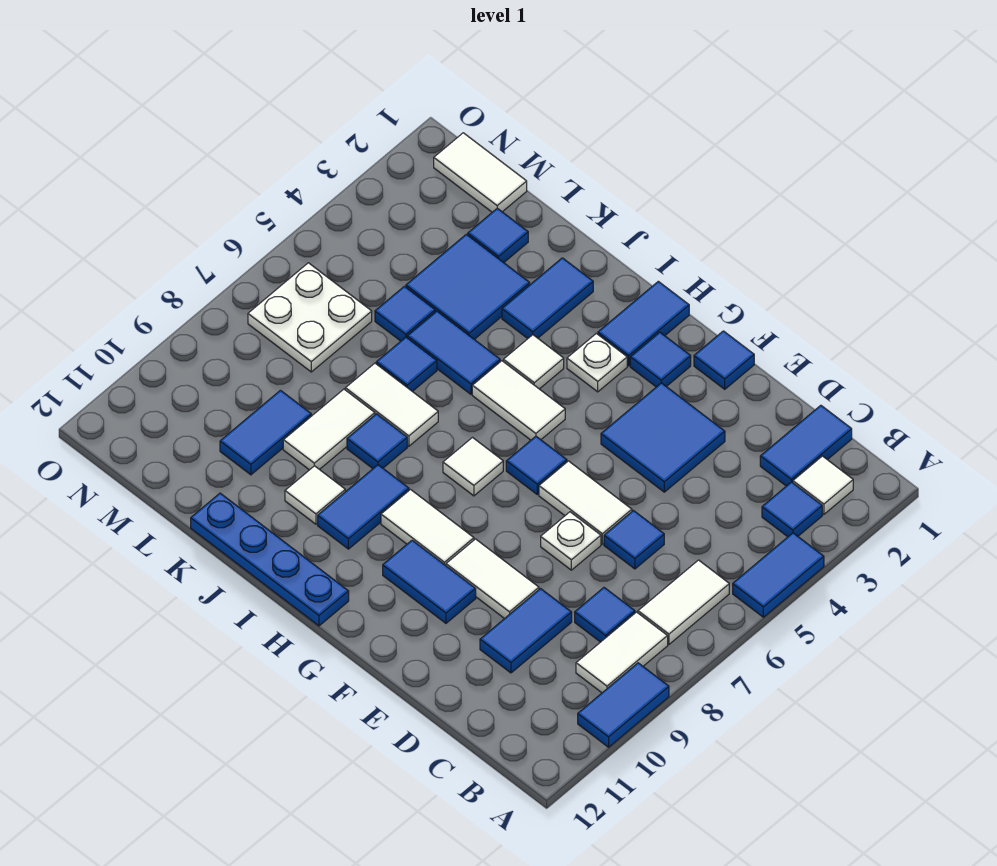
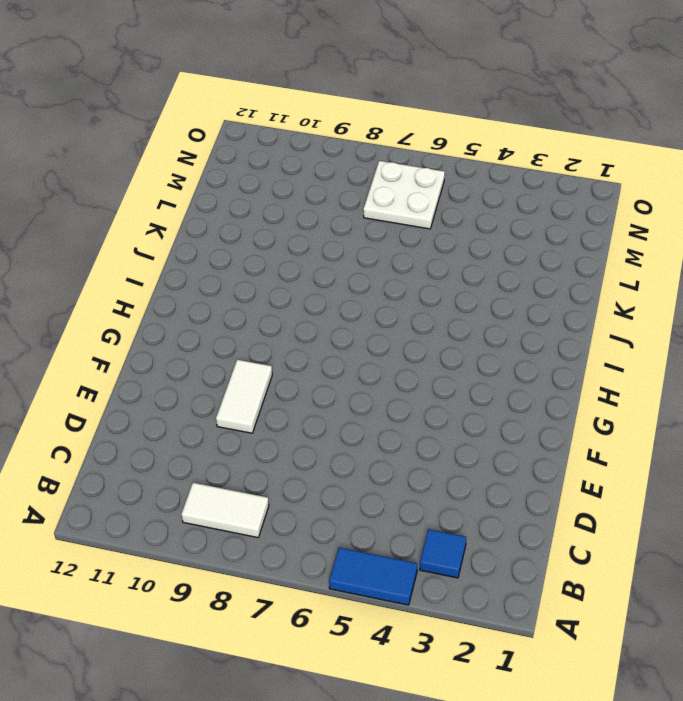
none -> blue 1x2 tile [578,663,669,747]
none -> white 1x1 tile [793,456,853,514]
none -> white 1x2 tile [638,560,729,644]
none -> blue 1x2 tile [760,405,852,486]

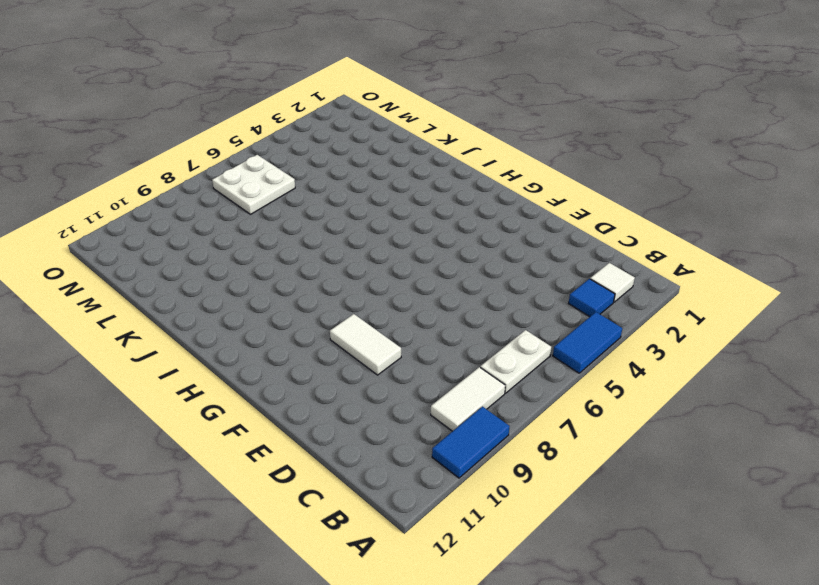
white 1x2 plate [480,330,551,393] -> white 1x2 tile [638,560,729,644]
none -> blue 1x2 tile [760,405,852,486]
none -> blue 1x1 tile [575,588,635,642]
none -> blue 1x1 tile [604,511,664,569]
none -> blue 1x2 tile [480,589,572,673]

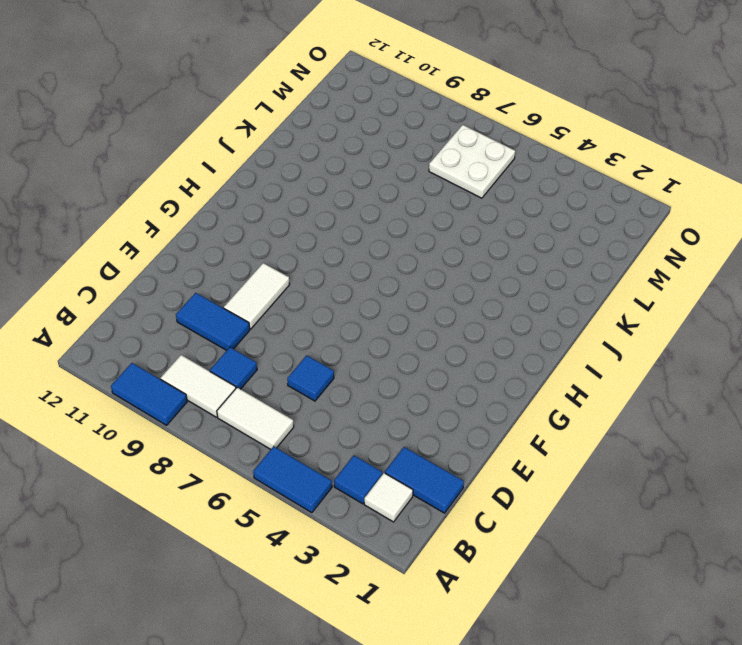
none -> blue 2x2 tile [601,383,725,492]
none -> white 1x2 tile [539,461,632,544]
none -> white 1x1 plate [541,512,601,570]
none -> blue 1x1 tile [694,331,754,389]

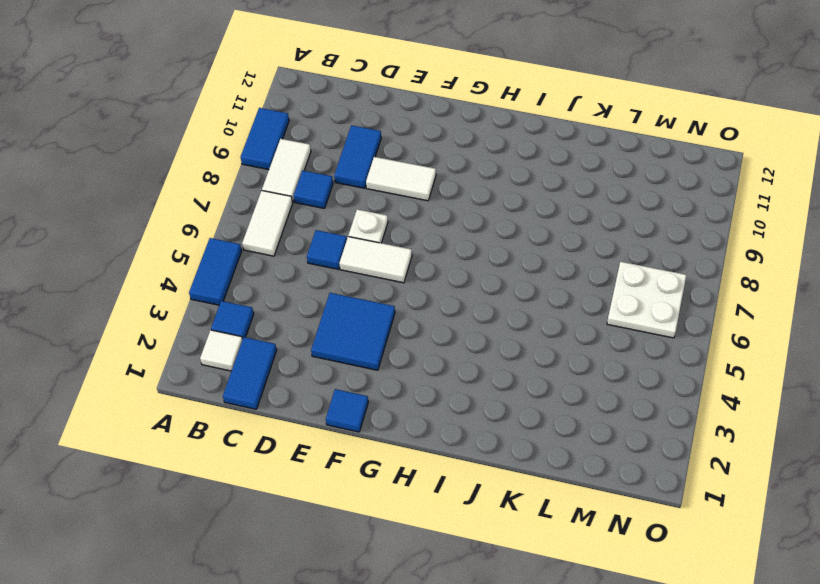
none -> blue 1x2 tile [383,540,476,623]
none -> blue 1x1 tile [630,332,691,387]
none -> blue 1x1 tile [506,436,567,495]
none -> white 1x2 tile [381,490,474,566]

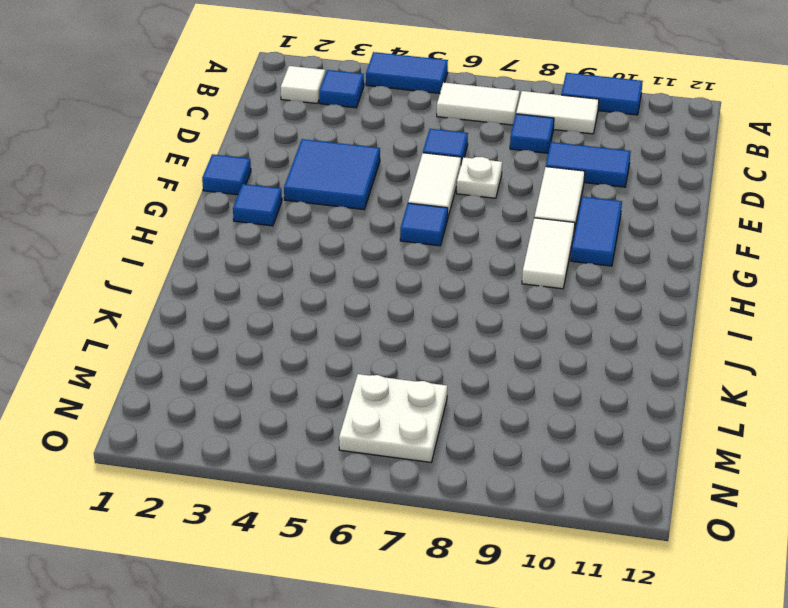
none -> blue 1x2 tile [760,405,852,486]
none -> blue 1x2 tile [598,281,689,366]
none -> white 1x1 plate [567,333,627,392]
none -> white 1x2 tile [472,361,565,440]

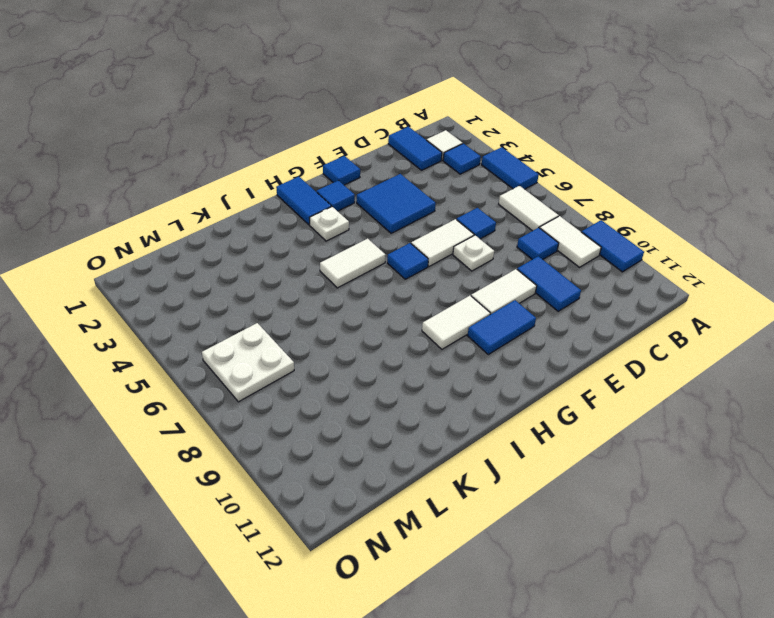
none -> white 1x1 tile [443,438,503,496]
none -> blue 1x4 plate [191,493,349,626]
none -> white 1x1 tile [503,335,564,389]
none -> blue 1x2 tile [318,465,409,549]

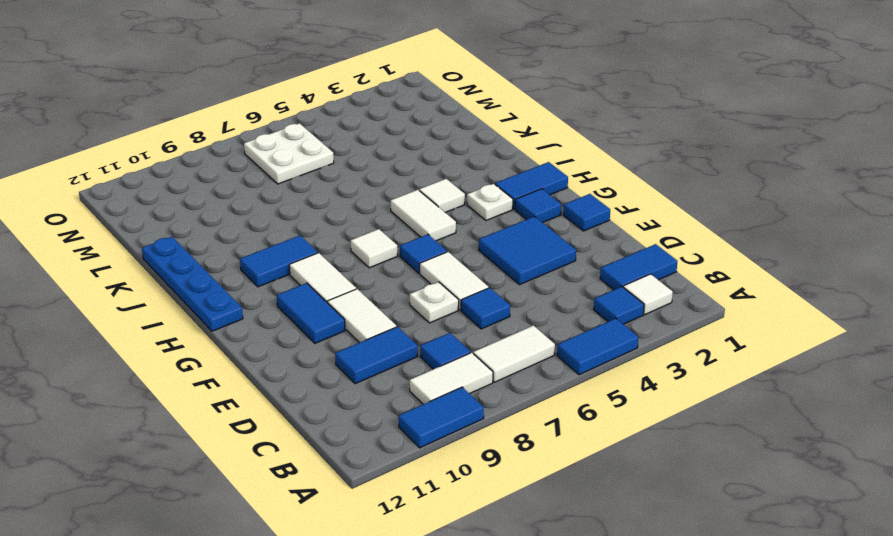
none -> blue 1x2 tile [502,258,593,339]
none -> blue 1x2 tile [407,311,500,394]
none -> white 1x2 tile [345,363,438,446]
none -> blue 1x1 tile [347,414,407,468]

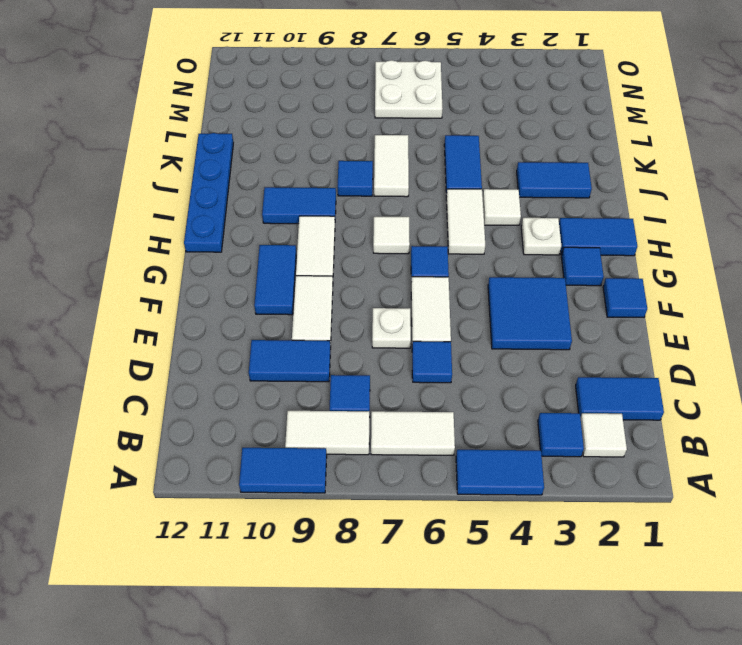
none -> white 1x1 tile [285,466,345,524]
none -> blue 2x2 tile [406,234,530,339]
none -> blue 1x1 tile [376,337,437,391]
none -> white 1x2 tile [283,389,375,470]

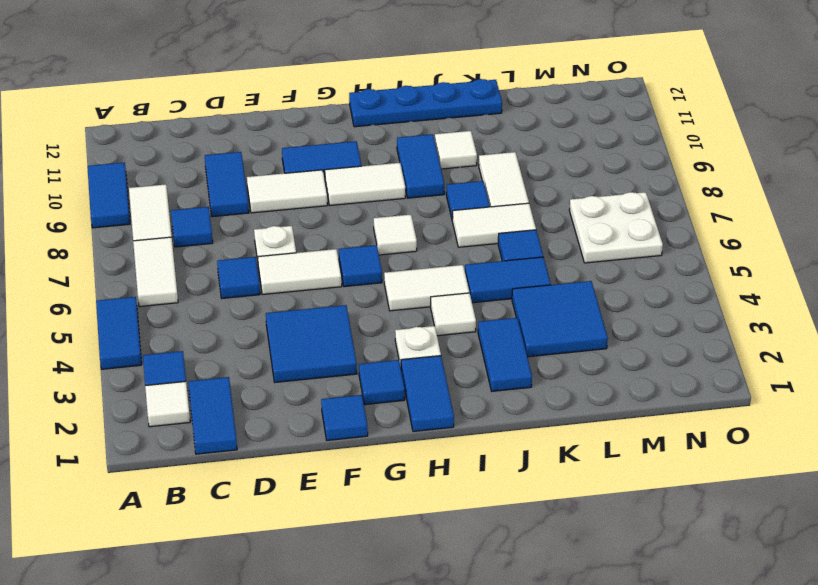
none -> blue 1x1 tile [468,208,528,263]
none -> blue 1x1 tile [375,286,435,341]
none -> blue 1x2 tile [220,390,311,475]
none -> white 1x2 tile [434,133,527,212]

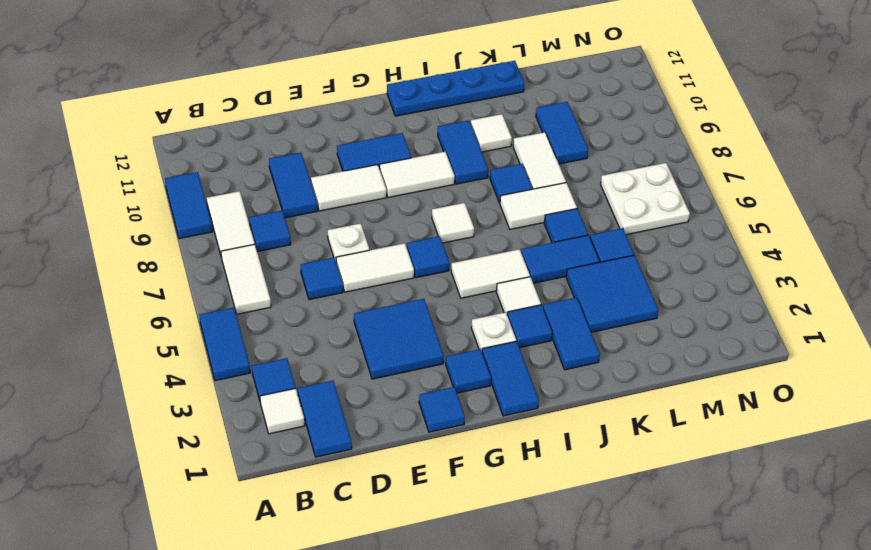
blue 1x1 tile [507,305,552,348] -> blue 1x1 tile moved to [468,208,528,263]
none -> white 1x2 tile [434,133,527,212]

